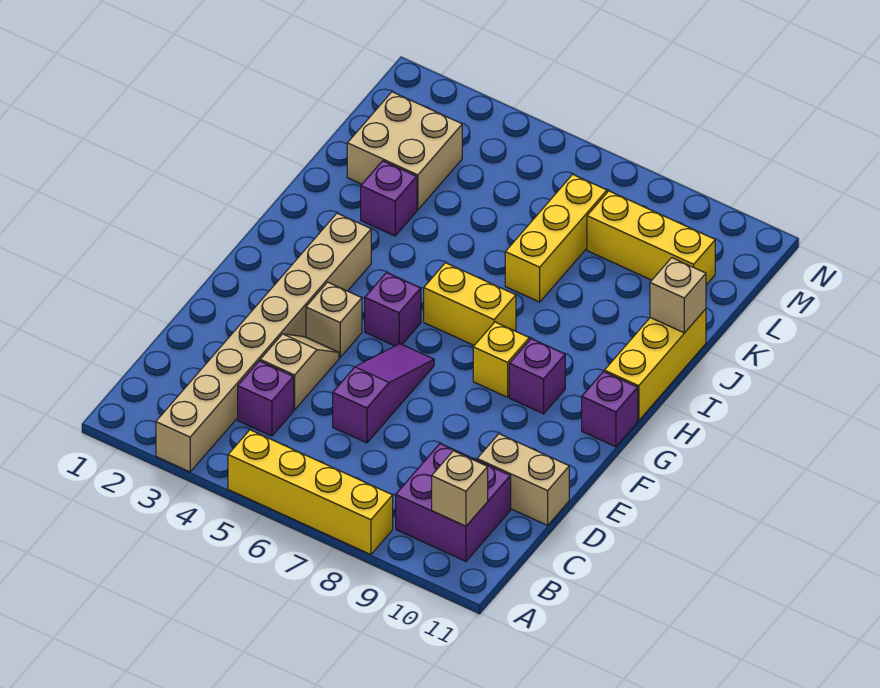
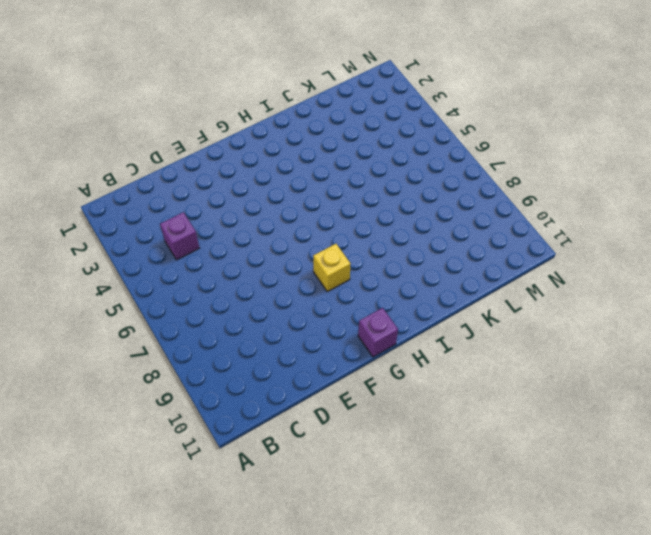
none -> tan 1x8 brick [156,213,371,472]
none -> yellow 1x4 brick [228,430,393,555]
none -> purple 2x2 brick [396,444,511,561]

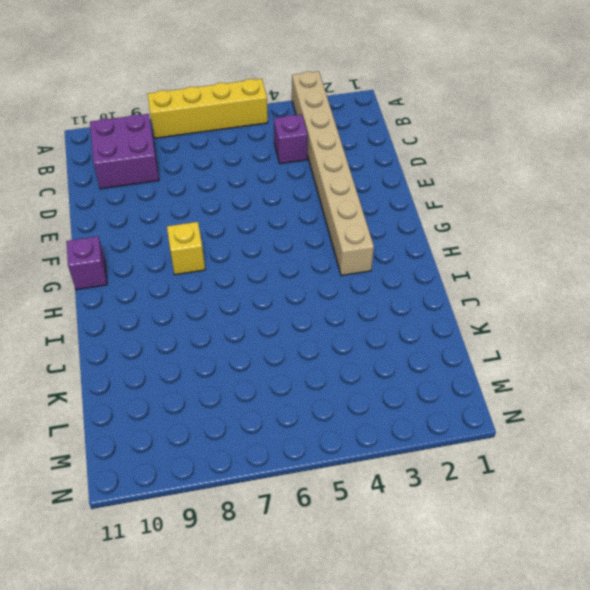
none -> tan 1x2 slope [260,334,339,410]
none -> purple 1x3 slope [333,344,434,443]
none -> tan 1x2 brick [477,434,569,525]

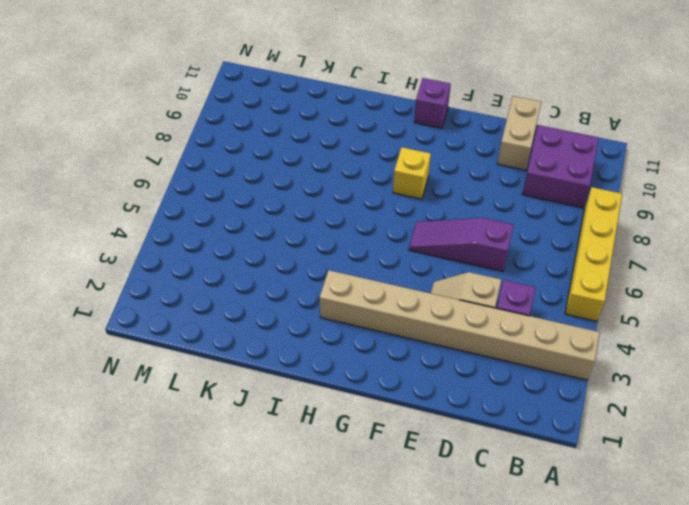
none -> tan 1x1 brick [306,282,362,357]
none -> purple 1x1 brick [365,273,421,346]
none -> purple 1x1 brick [509,339,565,414]

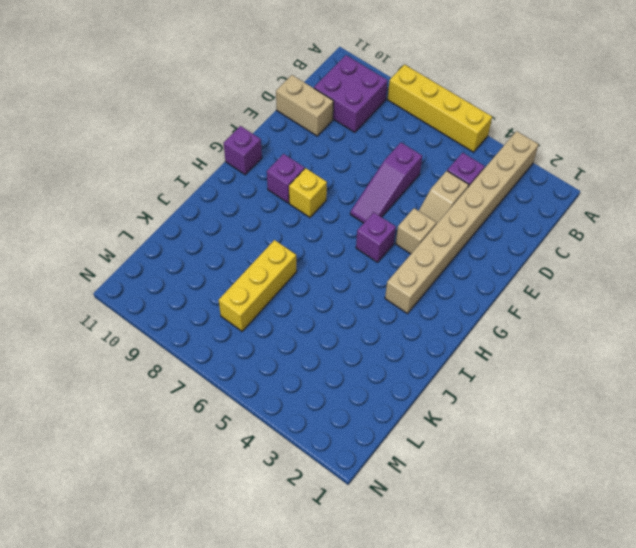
none -> yellow 1x2 brick [424,263,516,345]
none -> yellow 1x3 brick [604,309,706,421]
none -> purple 1x1 brick [361,161,417,236]

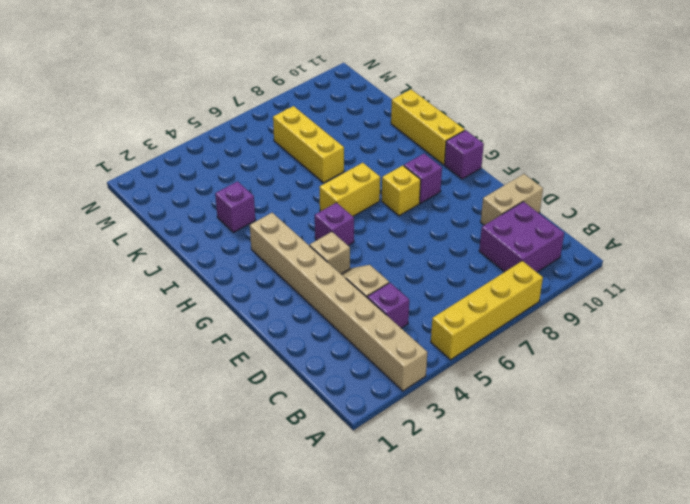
none -> purple 1x3 slope [333,344,434,443]
none -> tan 2x2 brick [347,92,462,210]
none -> yellow 1x3 brick [587,191,715,285]

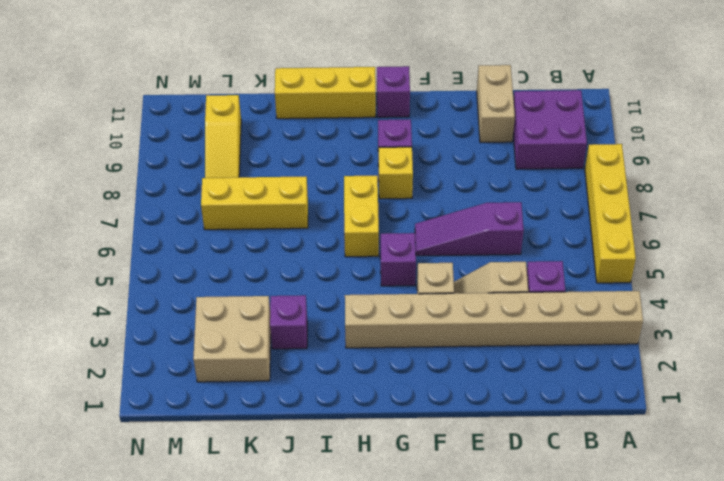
yellow 1x3 slope [205,95,241,178] -> yellow 1x3 brick [587,191,715,285]
none -> tan 1x1 brick [432,451,488,526]
none -> tan 1x1 brick [650,258,706,333]

